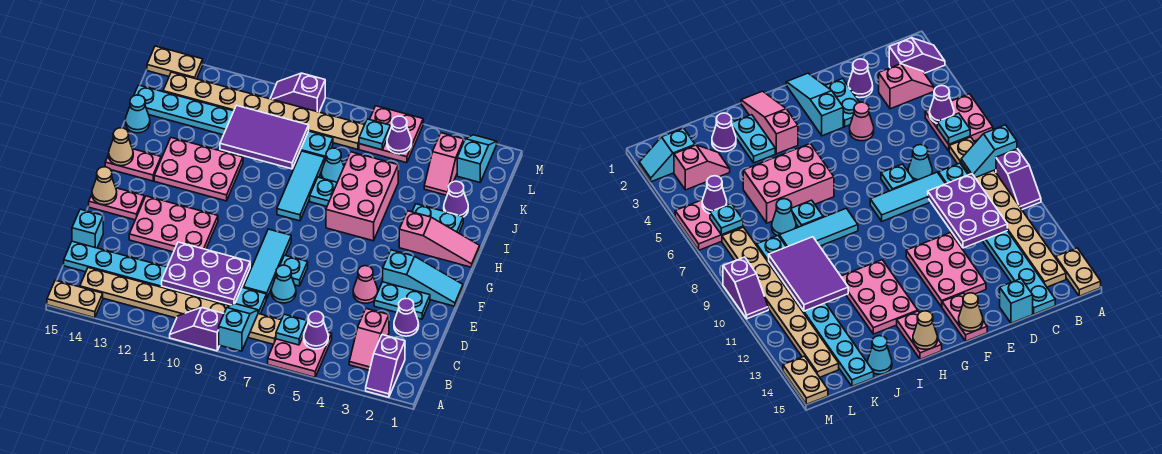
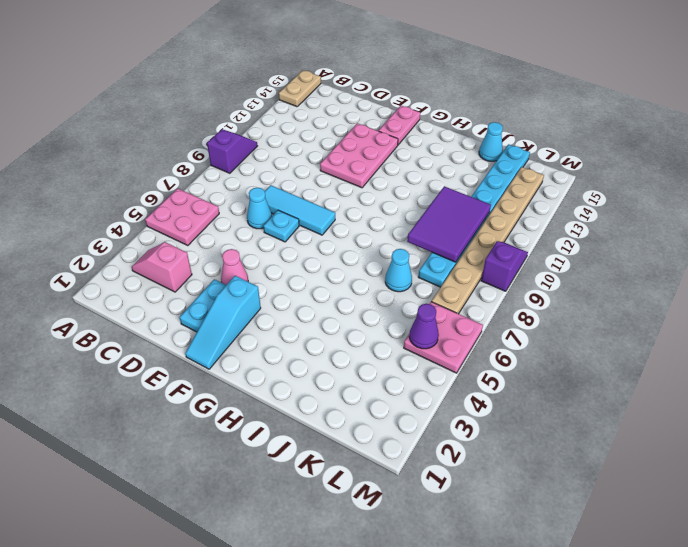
none -> purple 1x2 slope [366,335,405,397]
none -> tan 1x8 plate [80,268,281,344]
none -> cyan 1x8 plate [64,241,266,314]
none -> purple 1x1 cone [394,299,419,336]

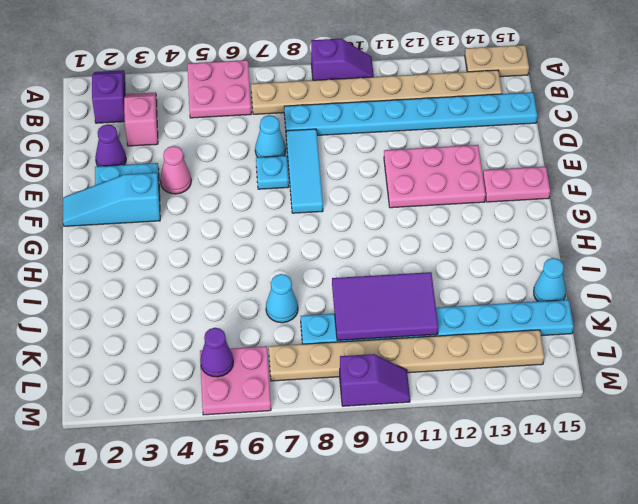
none -> cyan 1x1 brick [72,209,103,248]
none -> pink 1x3 slope [399,211,480,267]
none -> pink 2x3 brick [326,152,398,241]
none -> cyan 1x3 tile [277,151,325,221]

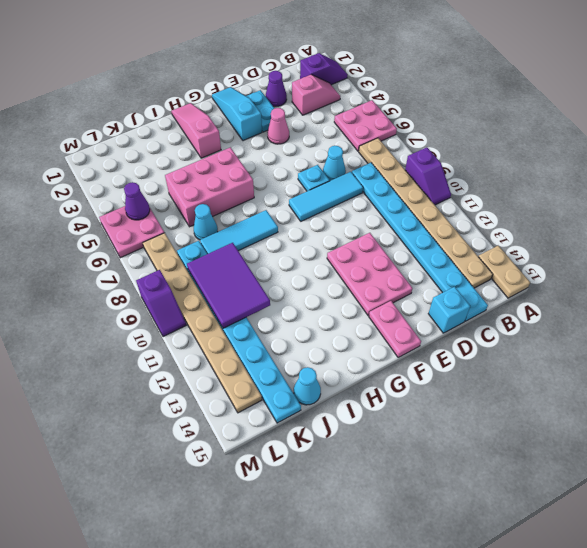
none -> pink 2x3 plate [154,138,243,201]
none -> pink 1x2 plate [105,149,161,181]
none -> cyan 1x2 plate [412,204,463,233]
none -> cyan 1x1 plate [310,177,337,206]

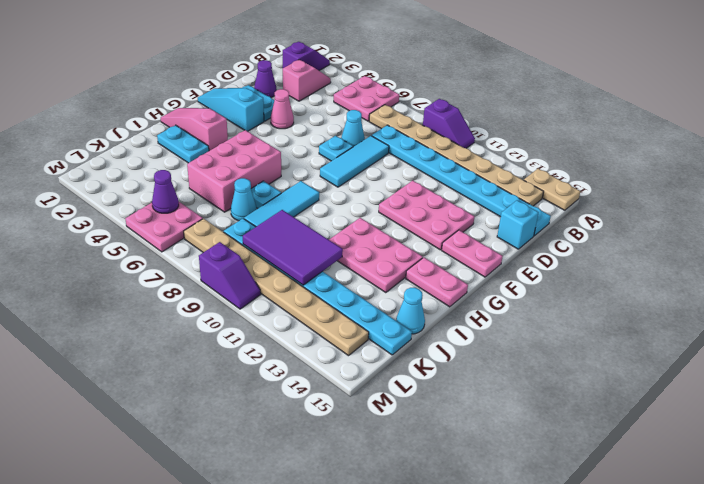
none -> purple 1x1 cone [444,181,468,217]
none -> pink 1x2 slope [424,133,464,195]
none -> cyan 1x2 slope [457,135,497,182]
none -> tan 1x2 plate [147,46,203,79]

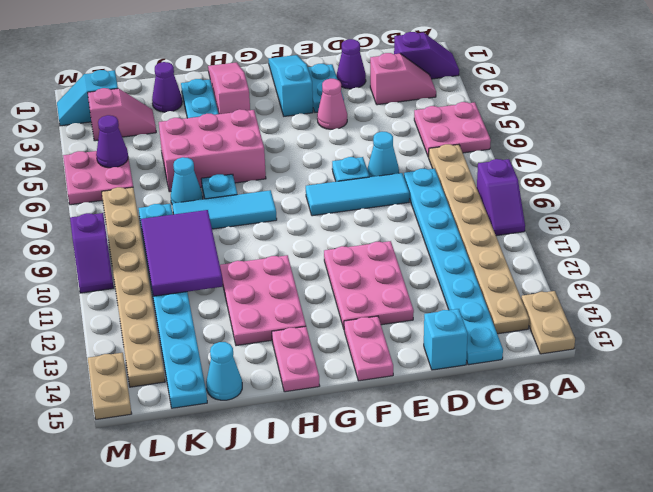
none -> cyan 1x2 slope [219,304,258,351]
none -> purple 1x1 cone [304,311,328,349]
none -> cyan 1x1 plate [276,314,307,345]
none -> purple 2x3 plate [162,242,250,305]

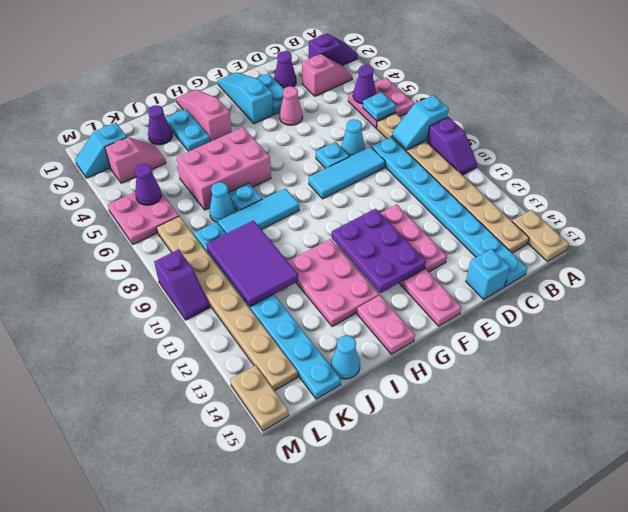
purple 2x3 plate [332,209,426,293] -> purple 2x3 plate moved to [162,242,250,305]
none -> tan 1x1 cone [92,167,117,205]
none -> tan 1x1 cone [109,128,133,166]
none -> cyan 1x1 plate [359,119,390,150]

